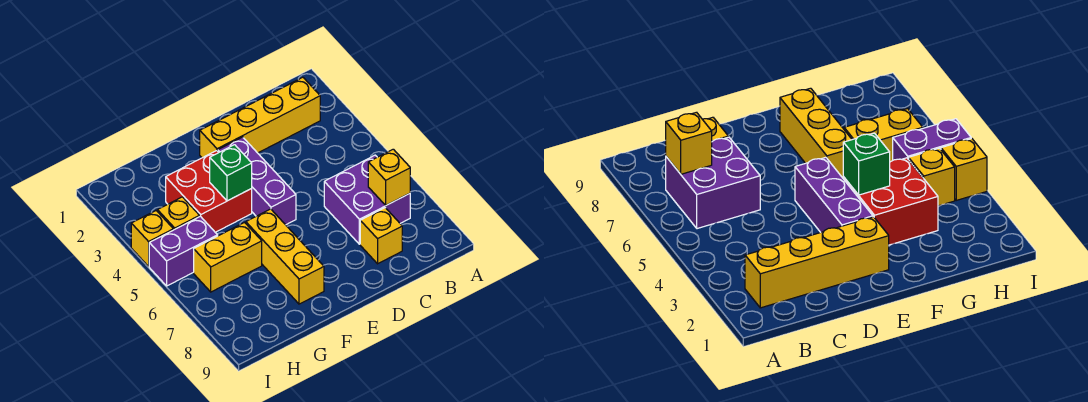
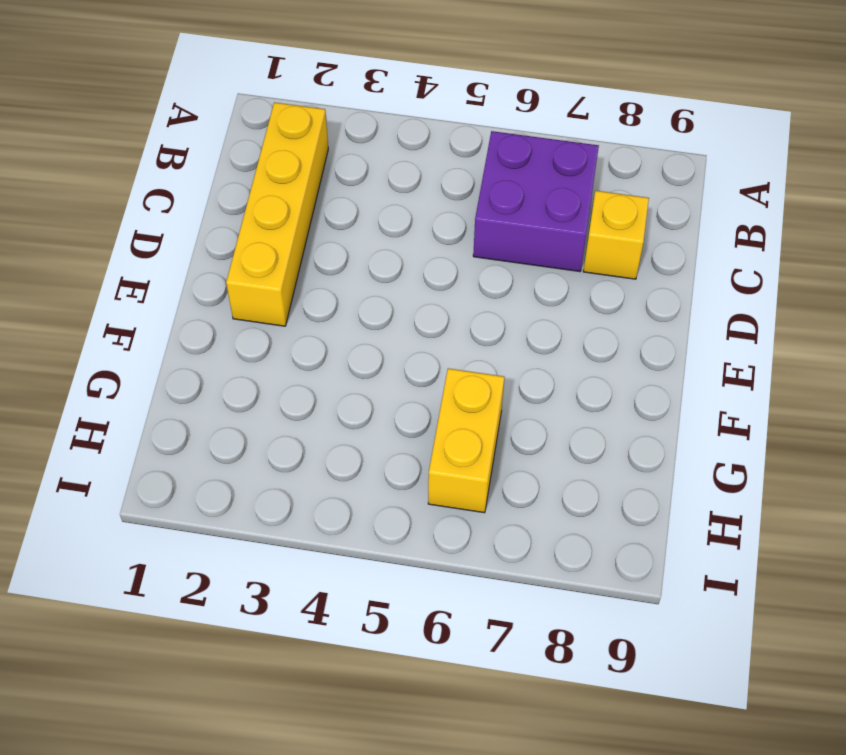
none -> purple 1x3 brick [218,137,296,225]
none -> red 2x2 brick [166,151,252,232]
none -> yellow 1x3 brick [246,209,324,304]

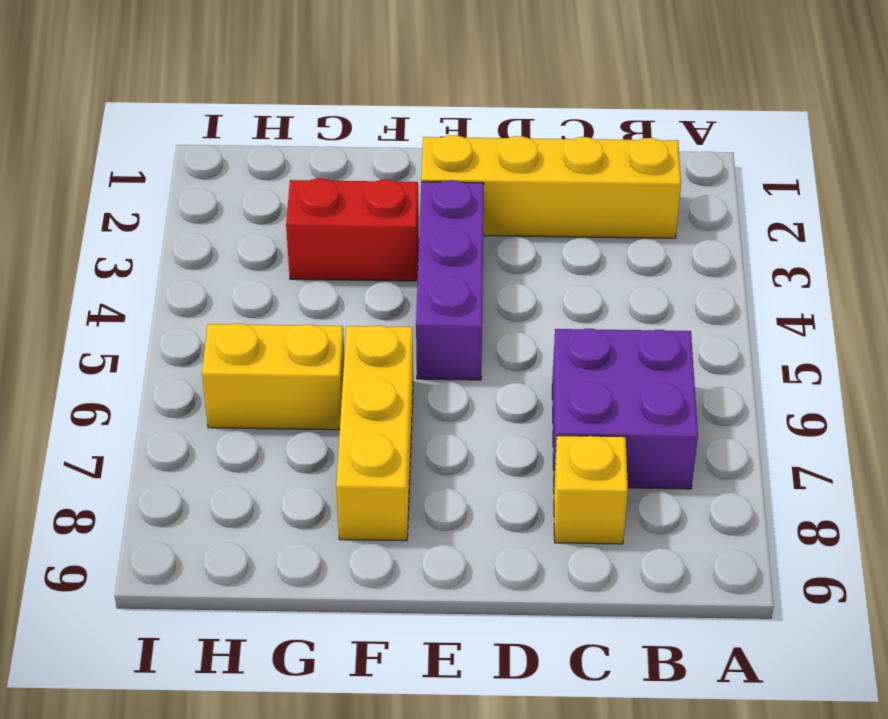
red 1x2 brick [286,179,419,281] -> red 2x2 brick [166,151,252,232]
none -> yellow 1x1 brick [157,197,200,230]
none -> purple 1x2 brick [149,216,218,286]
none -> yellow 1x1 brick [131,211,173,266]

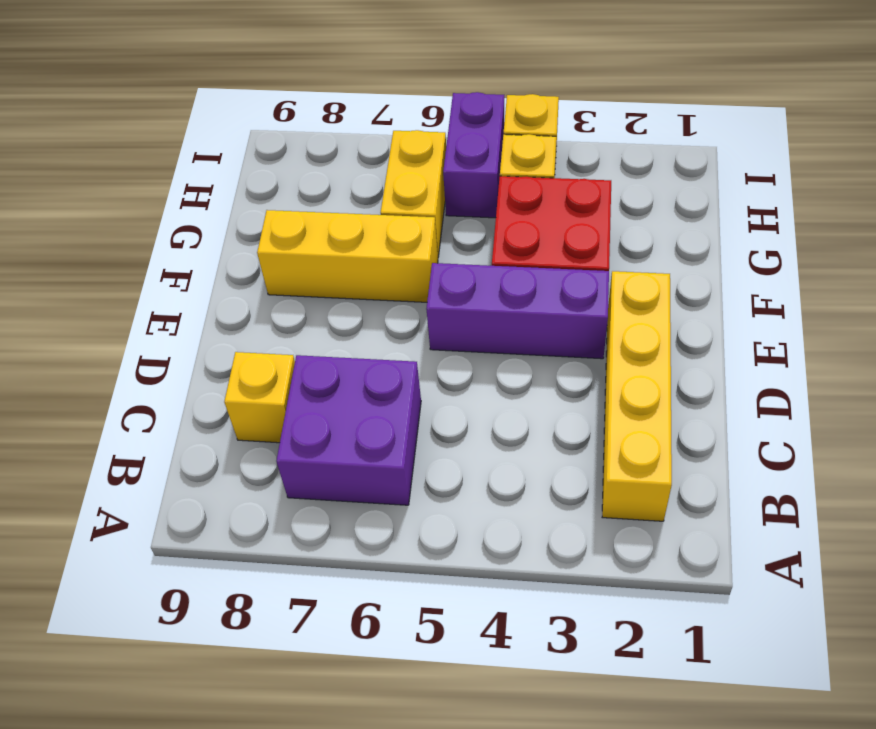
none -> yellow 1x1 brick [368,149,410,206]
none -> green 1x1 brick [210,145,252,201]

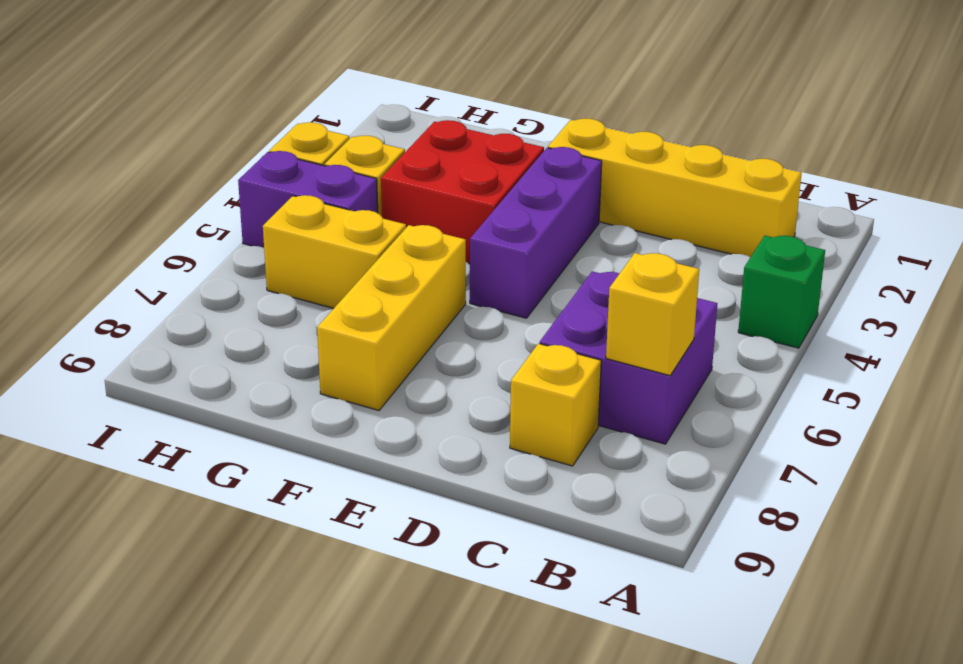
green 1x1 brick [738,236,825,348] -> green 1x1 brick moved to [210,145,252,201]

